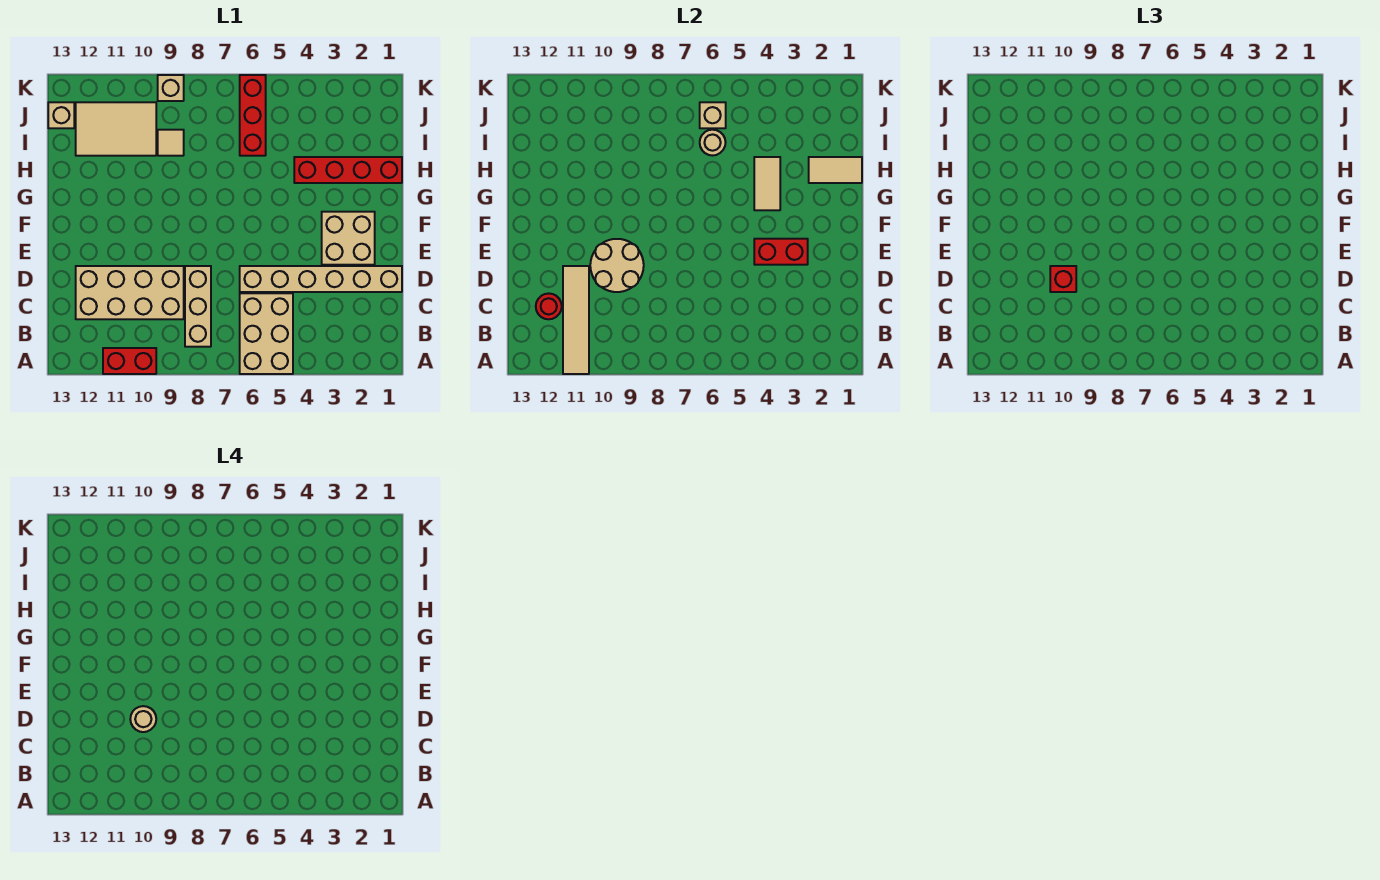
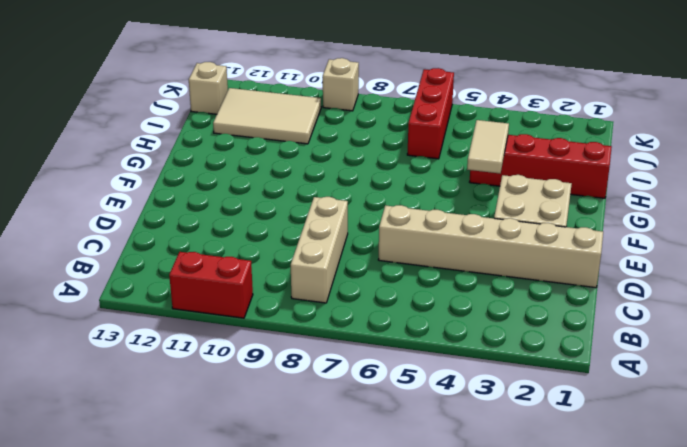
none -> tan 2x3 brick [240,293,293,374]
none -> tan 2x4 brick [76,266,184,319]
none -> tan 1x1 tile [158,130,184,156]

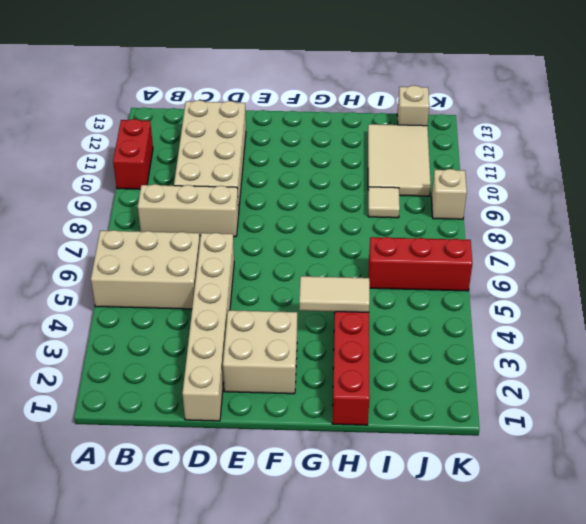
none -> tan 1x4 tile [563,266,589,374]
none -> red 1x1 round brick [536,293,562,319]
none -> tan 2x2 round brick [590,239,644,292]

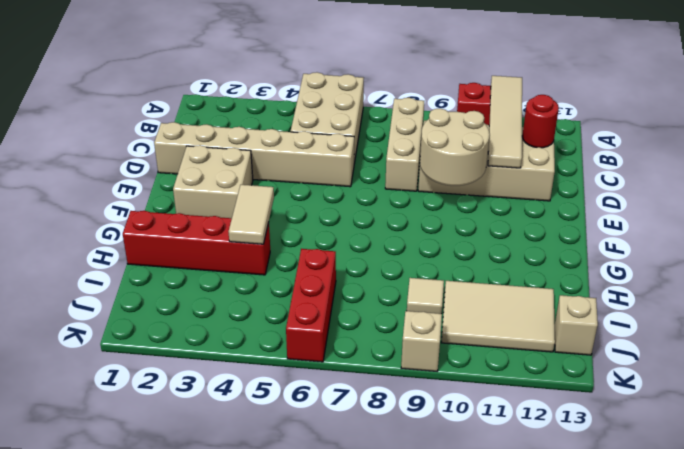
none -> red 1x2 brick [754,239,808,265]
none -> tan 1x2 tile [809,157,862,183]
none -> tan 1x1 round brick [700,130,726,156]

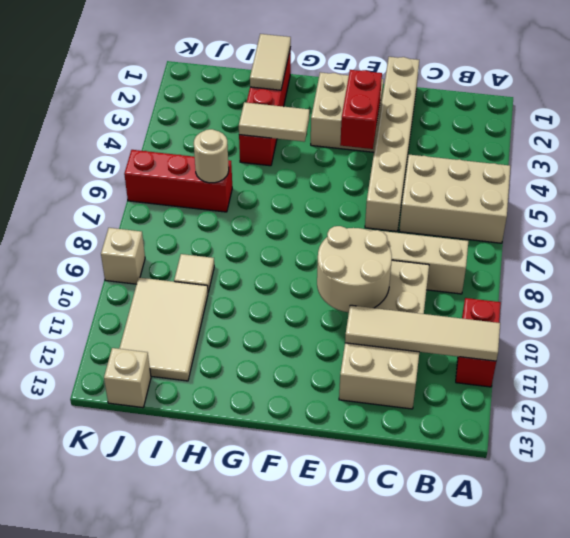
none -> red 1x1 round brick [536,293,562,319]
none -> tan 1x1 brick [700,102,726,128]
none -> red 1x1 brick [1050,266,1076,292]

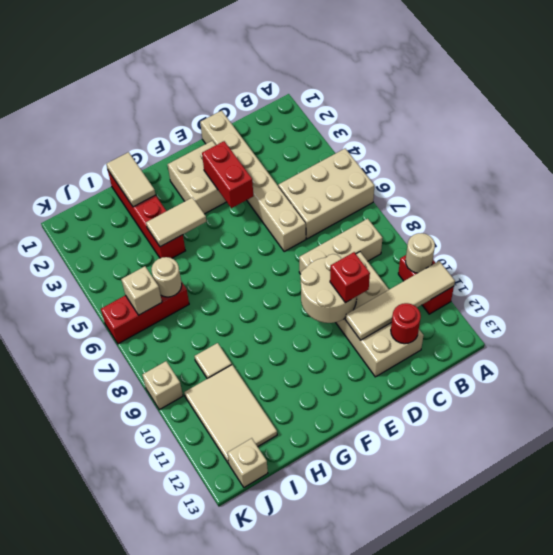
tan 1x1 round brick [406,233,435,273] -> tan 1x1 round brick moved to [130,706,156,732]

